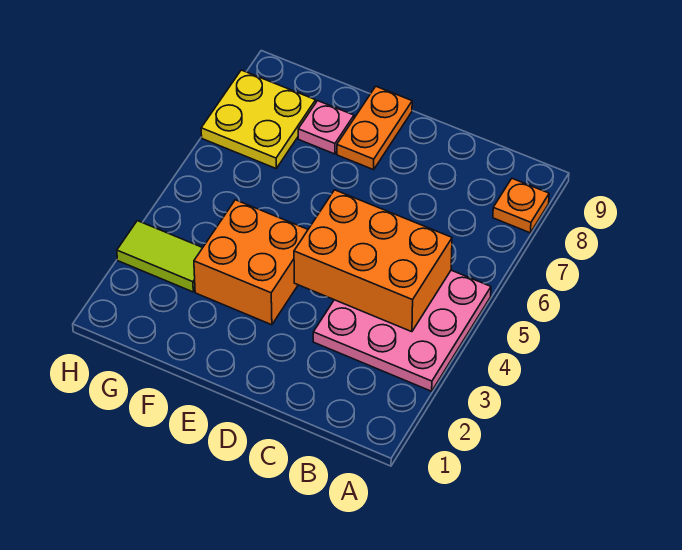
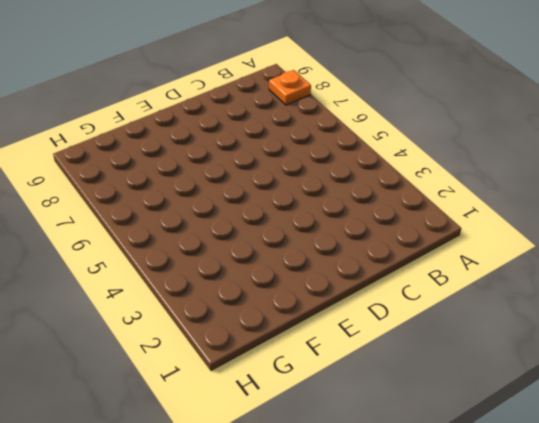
none -> pink 3x3 plate [313,270,491,391]
none -> orange 2x2 brick [194,200,308,325]

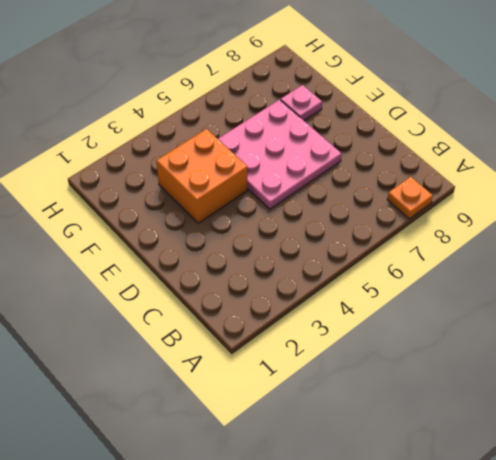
pink 3x3 plate [218,100,342,209] -> pink 3x3 plate moved to [313,270,491,391]
none -> orange 1x2 plate [337,87,412,170]
none -> lime 1x2 tile [117,221,202,292]

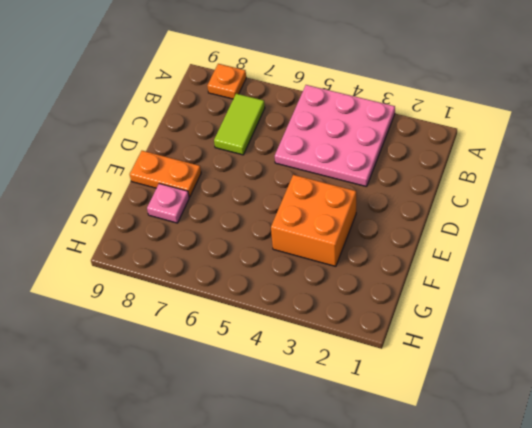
lime 1x2 tile [214,94,265,155] -> lime 1x2 tile moved to [117,221,202,292]
none -> yellow 2x2 plate [201,70,316,168]
none -> orange 2x3 brick [294,190,452,332]

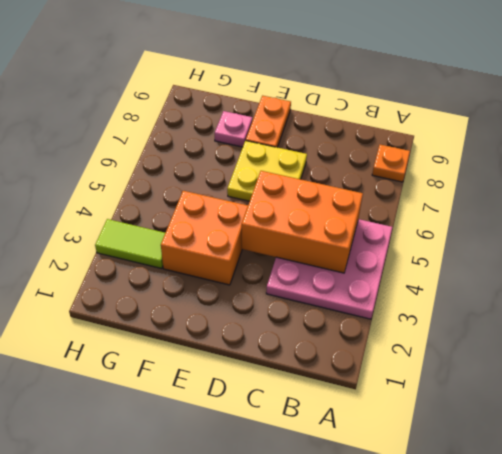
yellow 2x2 plate [227,141,307,201] -> yellow 2x2 plate moved to [201,70,316,168]

